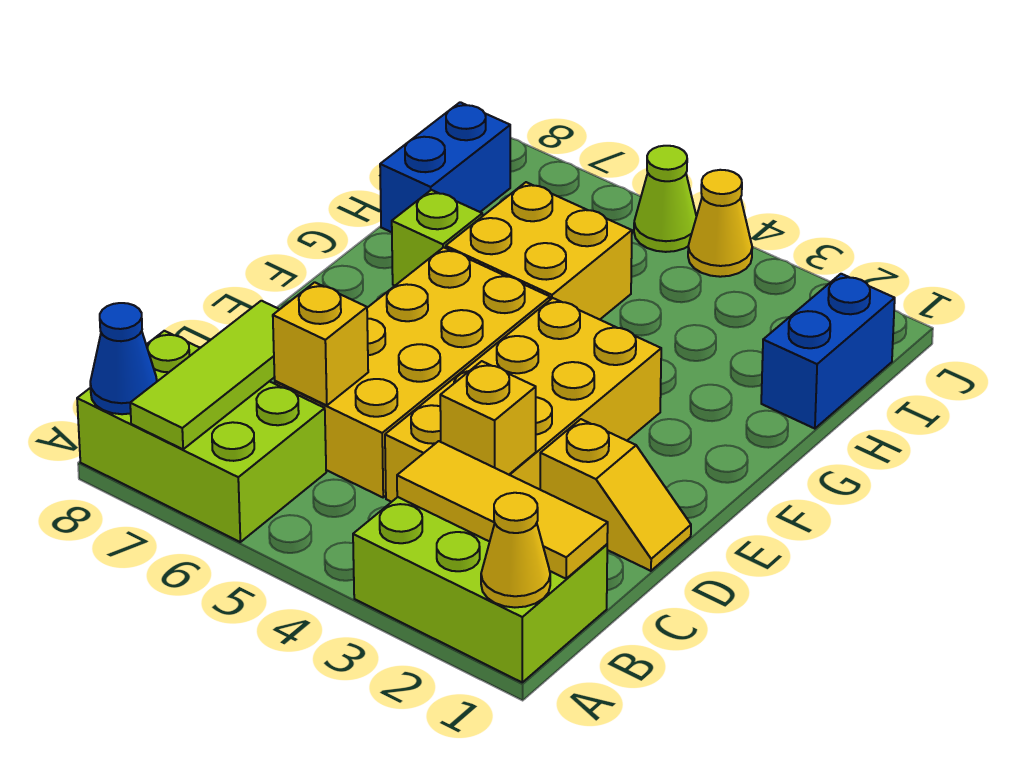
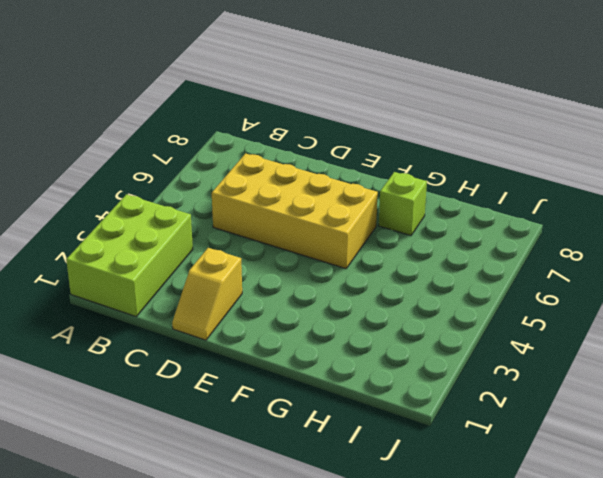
none -> lime 2x3 brick [77,331,326,542]
none -> yellow 2x4 brick [385,298,661,502]
none -> yellow 2x2 brick [446,182,632,320]

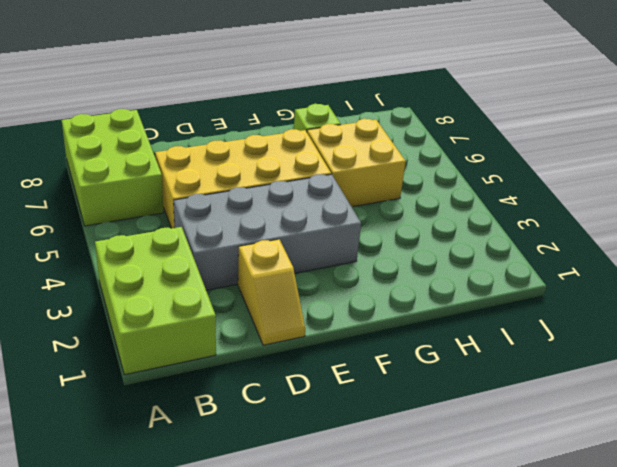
grey 2x4 brick [174,174,361,290] -> yellow 2x4 brick [385,298,661,502]
none -> blue 1x2 brick [761,274,895,429]
none -> blue 1x2 brick [380,102,510,232]
none -> yellow 1x1 cone [688,170,752,277]

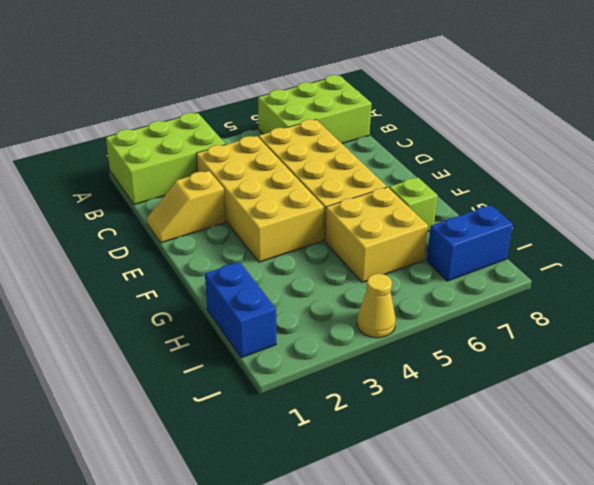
blue 1x2 brick [427,205,513,281] -> blue 1x2 brick turned to [380,102,510,232]
none -> lime 1x1 cone [634,146,696,252]
none -> yellow 1x1 cone [481,493,550,607]
none -> lime 1x3 tile [130,301,280,449]

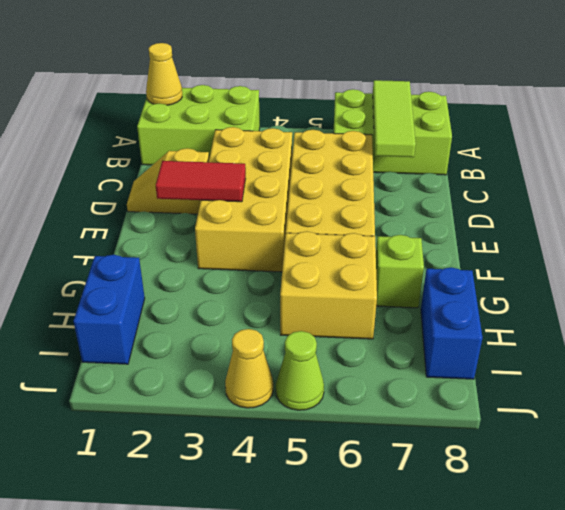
red 1x2 tile [156,161,246,202] -> none
none -> blue 1x1 cone [90,303,157,414]
none -> yellow 1x3 tile [397,441,608,579]
none -> yellow 1x1 brick [440,361,536,475]

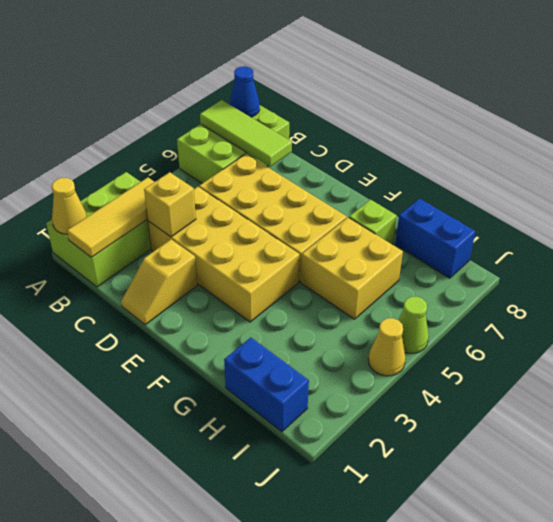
none -> yellow 1x1 brick [273,282,368,406]

